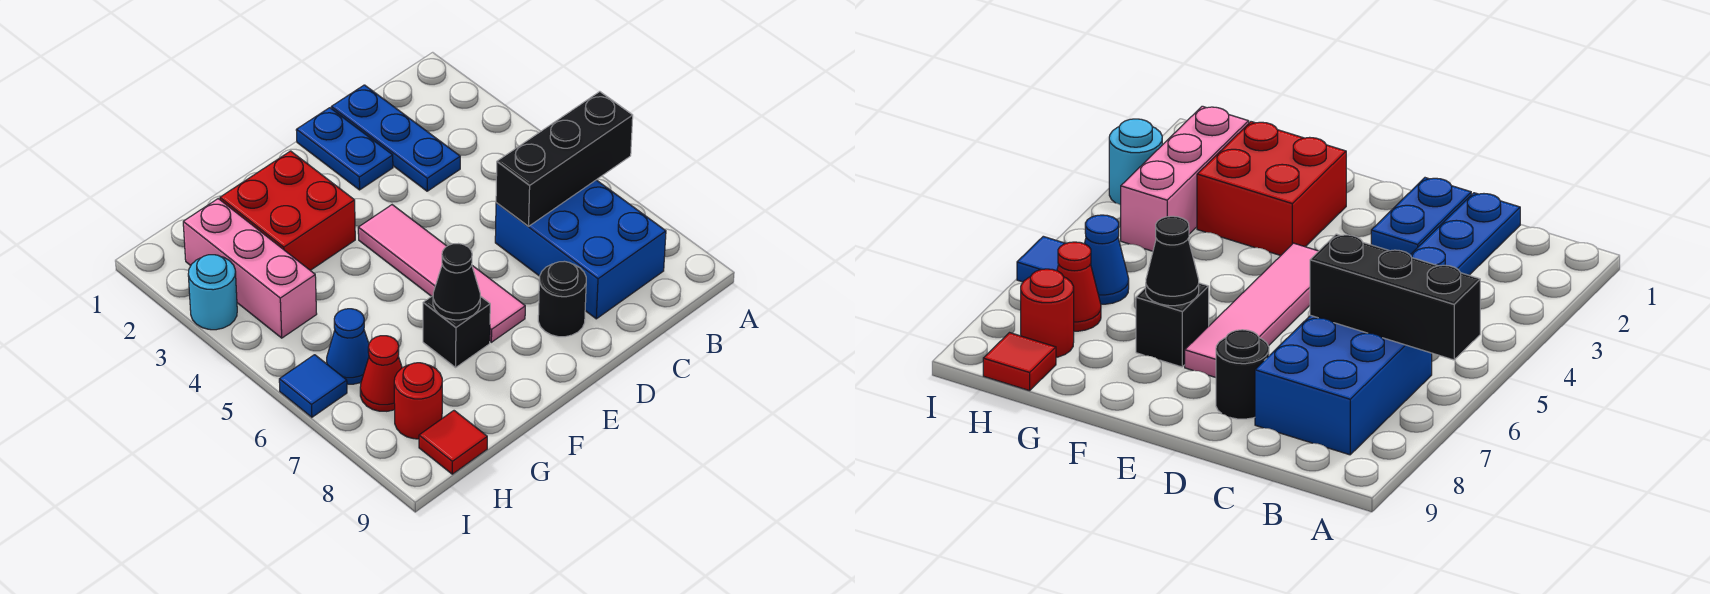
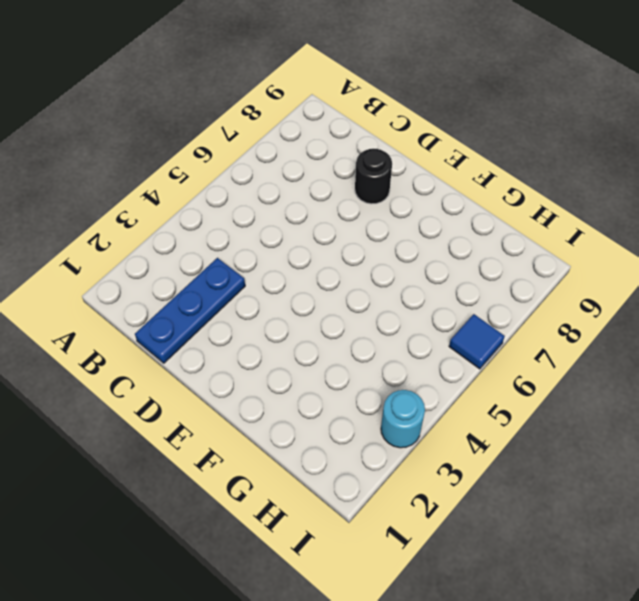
none -> blue 2x3 brick [495,180,666,319]
none -> blue 1x2 plate [296,108,393,190]
none -> pink 1x4 tile [358,205,525,342]

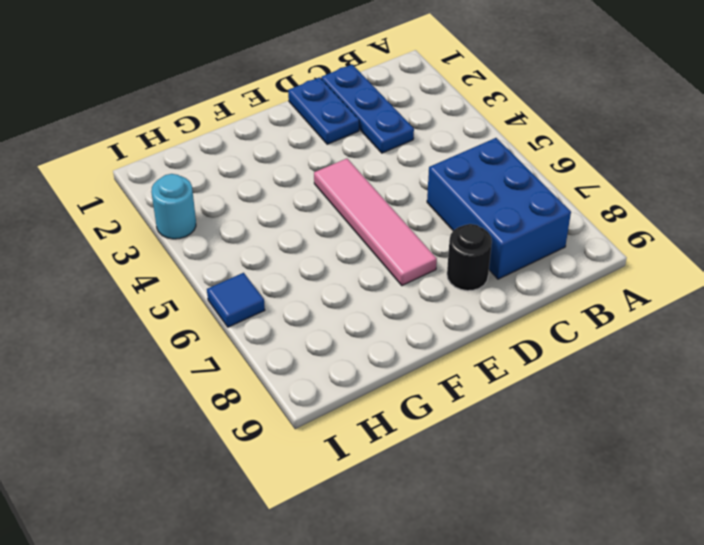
none -> red 2x2 brick [220,151,355,270]
none -> black 1x1 brick [423,296,490,367]
none -> pink 1x3 brick [183,199,317,338]

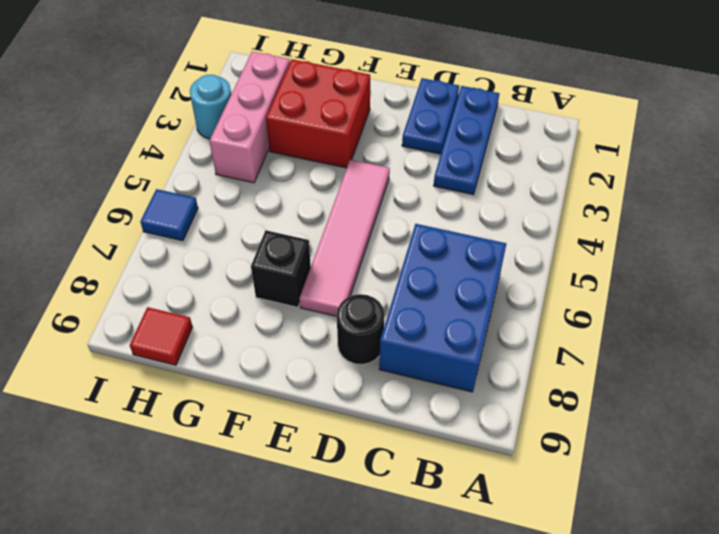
none -> blue 1x1 cone [326,309,369,384]
none -> red 1x1 cone [360,336,402,411]
none -> red 1x1 round brick [394,363,442,439]

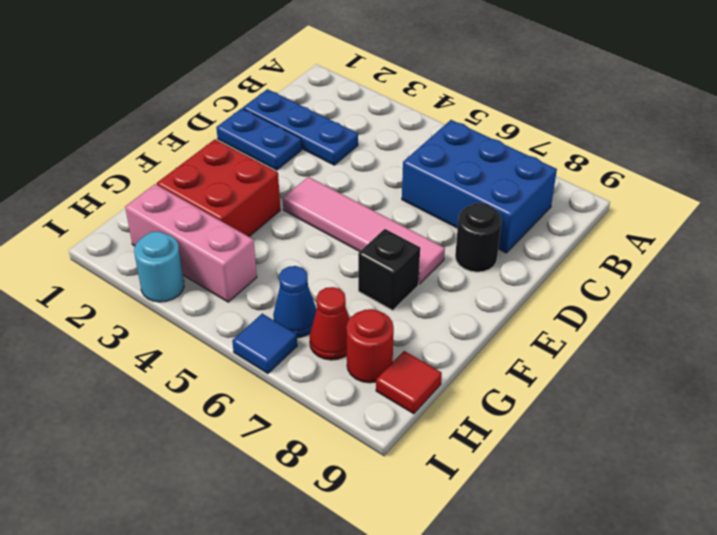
none -> black 1x3 brick [496,92,633,226]
none -> black 1x1 cone [433,244,480,320]

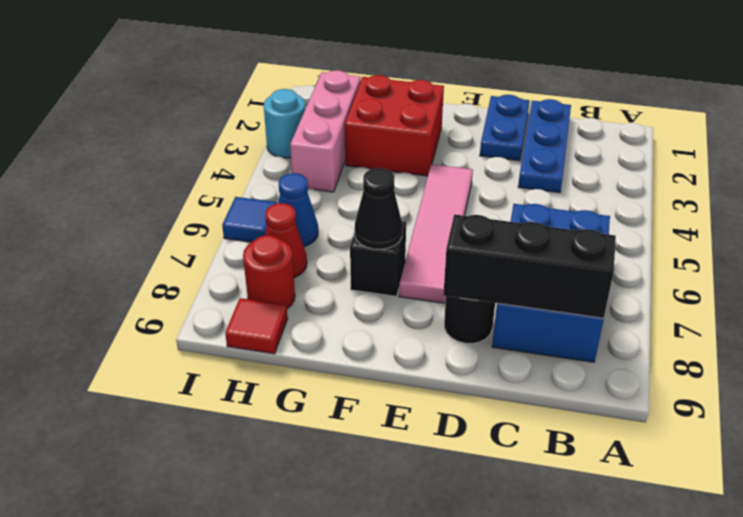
black 1x3 brick [443,214,616,319] -> black 1x3 brick moved to [496,92,633,226]

